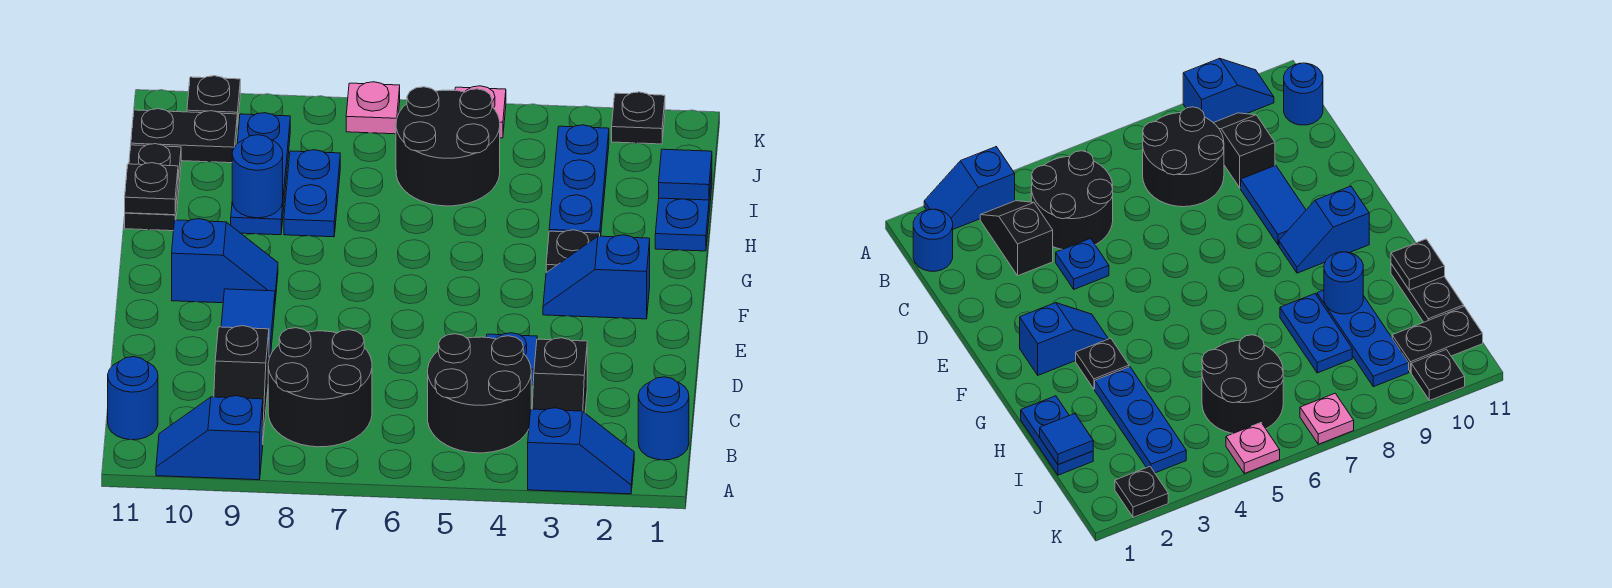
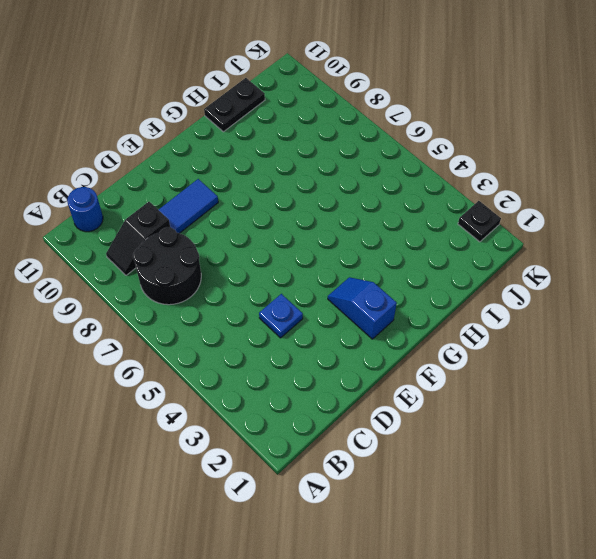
none -> blue 1x2 slope [528,408,634,494]
none -> blue 1x2 slope [156,396,263,480]
none -> blue 1x1 round brick [638,377,689,460]

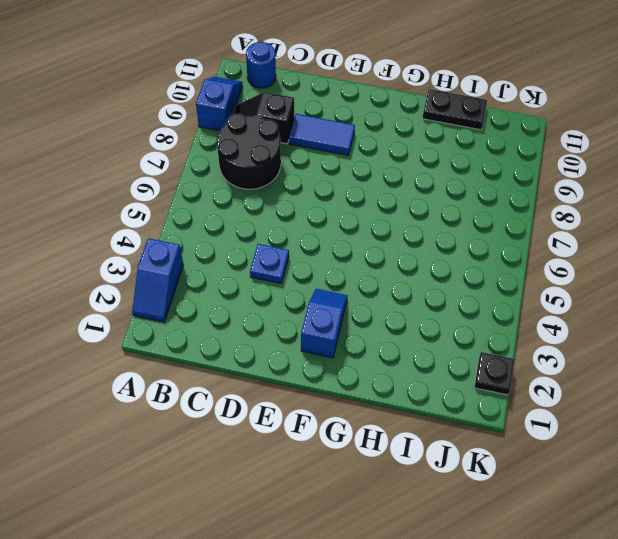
none -> blue 1x1 round brick [638,377,689,460]
none -> black 1x2 slope [532,338,587,413]
none -> black 2x2 round brick [428,334,531,453]

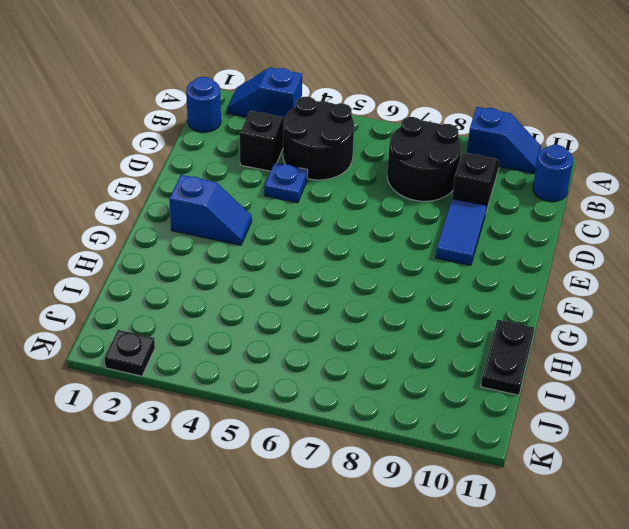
none -> blue 1x2 slope [172,219,278,303]
none -> black 1x1 plate [546,230,600,273]
none -> blue 1x2 plate [655,173,712,251]

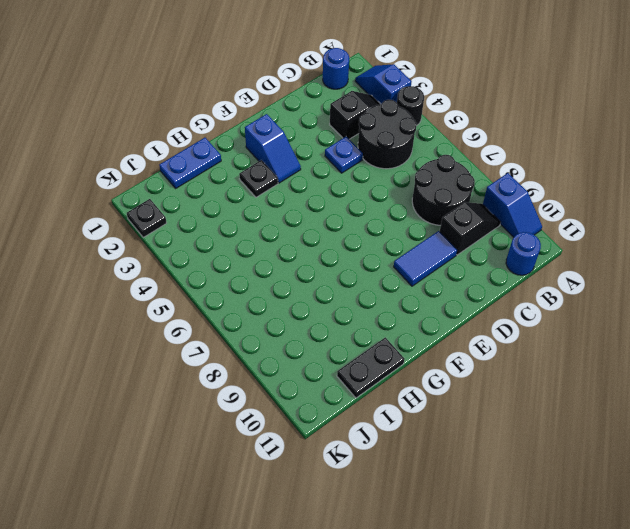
black 1x1 round brick [397,86,424,125] -> none
none -> blue 1x2 slope [172,219,278,303]
none -> blue 1x3 plate [549,125,609,236]
none -> blue 1x2 plate [284,150,340,237]

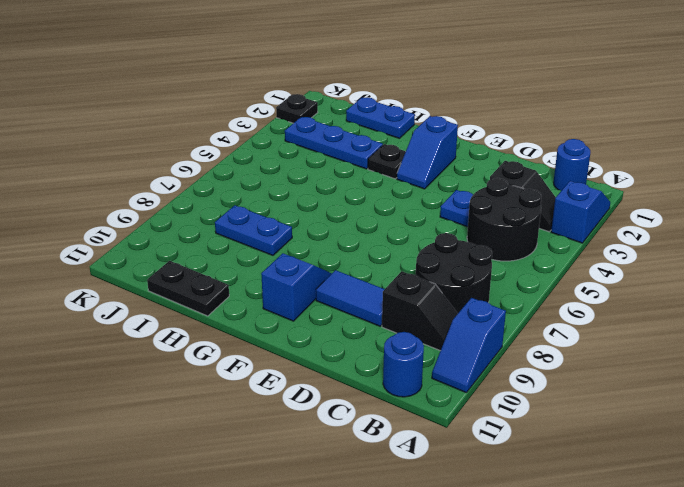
none -> blue 1x3 plate [231,113,290,235]
none -> black 2x2 round brick [396,87,500,206]
none -> black 1x2 plate [131,109,237,163]

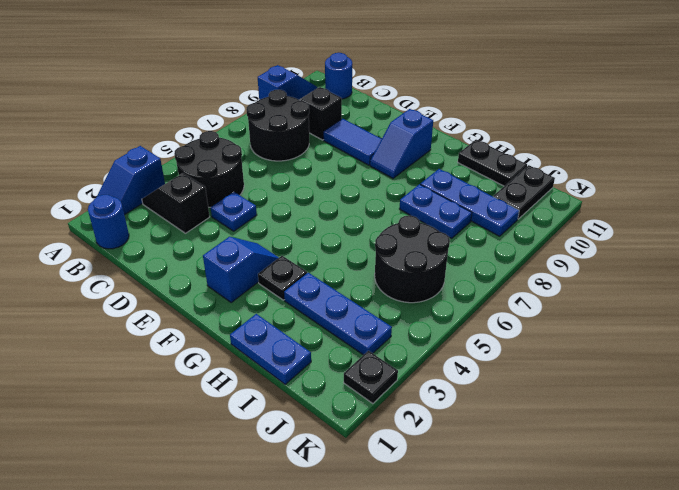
none -> pink 1x1 plate [455,86,506,138]
none -> pink 1x1 plate [346,82,400,134]
none -> black 1x1 plate [187,76,240,127]

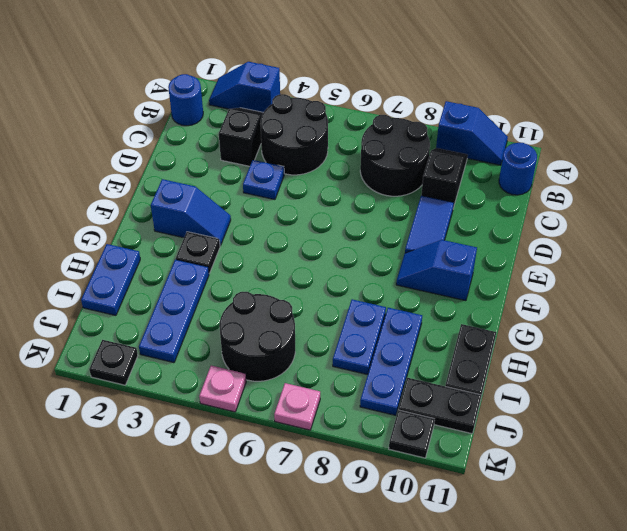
none -> blue 1x1 round brick [232,135,283,218]
none -> black 1x1 plate [125,163,178,215]
none -> blue 1x1 tile [659,149,712,200]

